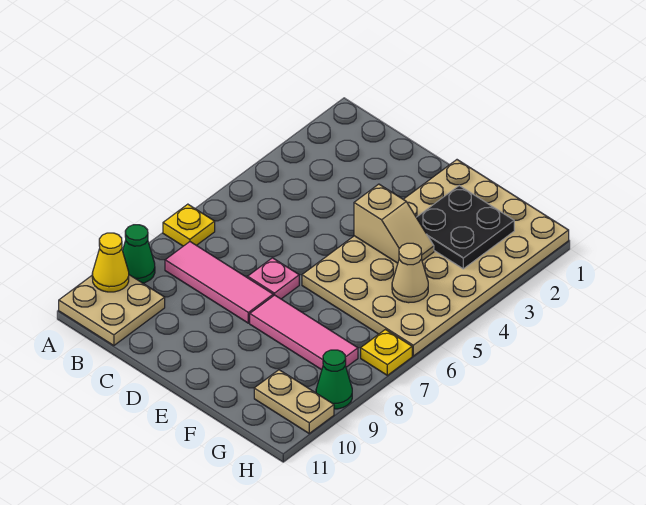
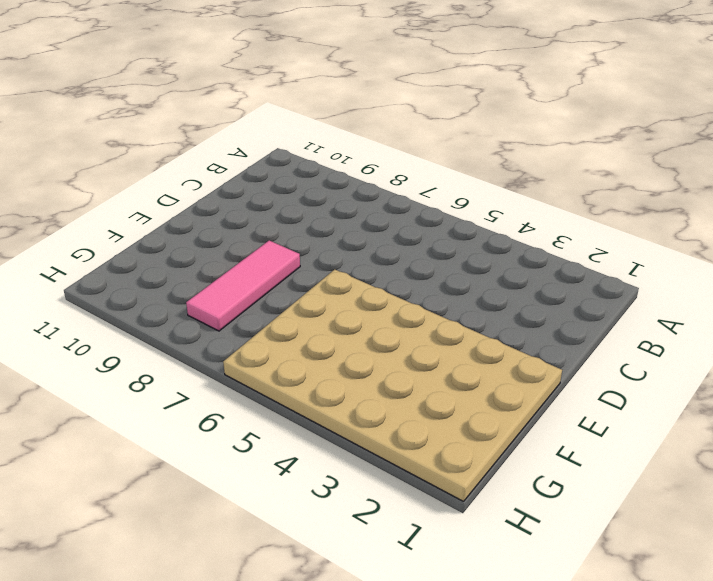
none -> yellow 1x1 plate [163,204,215,246]
none -> green 1x1 cone [123,225,155,283]
none -> tan 2x2 plate [59,275,165,346]

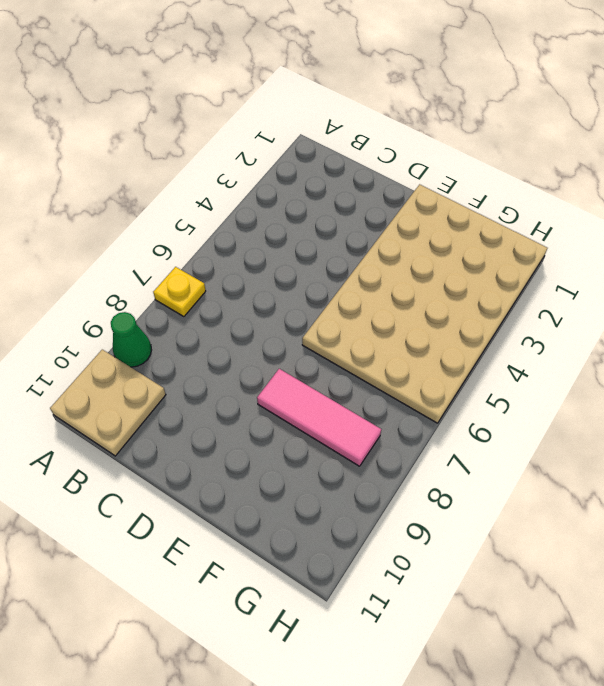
none -> pink 1x3 tile [165,242,273,323]
none -> pink 1x1 plate [248,258,299,299]
none -> tan 1x2 plate [254,370,334,433]

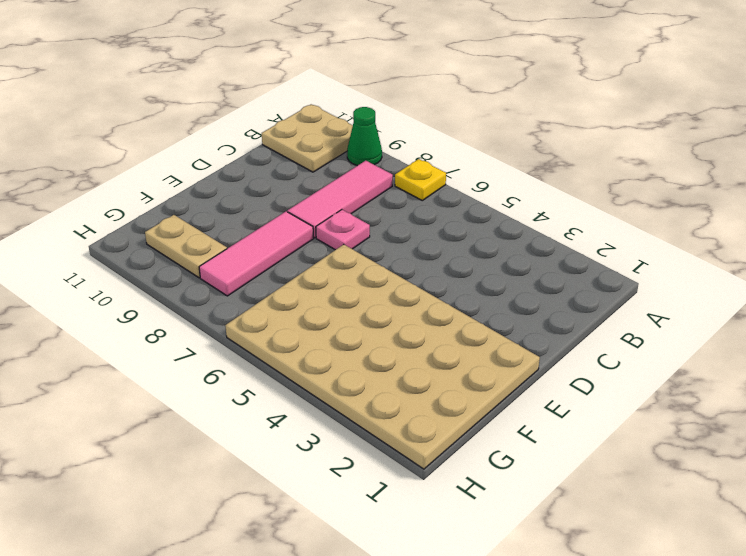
tan 1x2 plate [145,215,227,278] -> tan 1x2 plate turned to [254,370,334,433]
none -> yellow 1x1 plate [361,329,412,375]
none -> green 1x1 cone [316,350,352,409]
none -> yellow 1x1 cone [92,233,129,292]

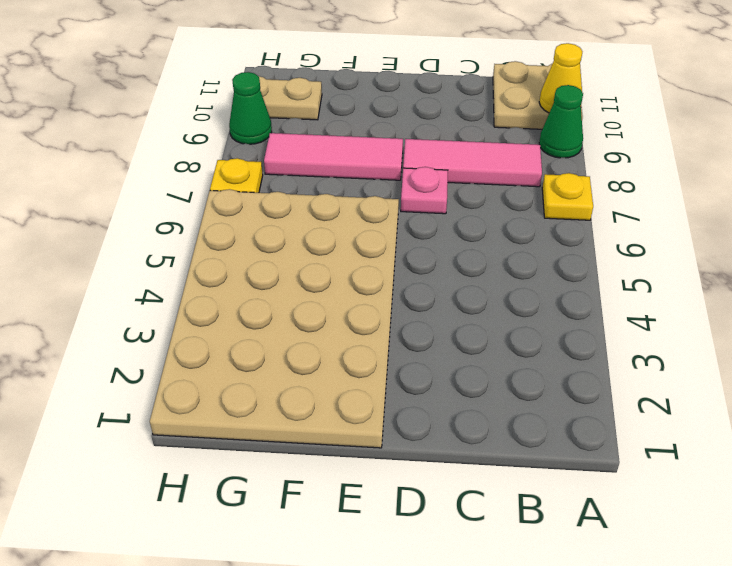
none -> tan 1x2 slope [354,184,434,263]
none -> black 2x2 plate [416,186,514,269]
none -> tan 1x1 cone [392,243,428,303]

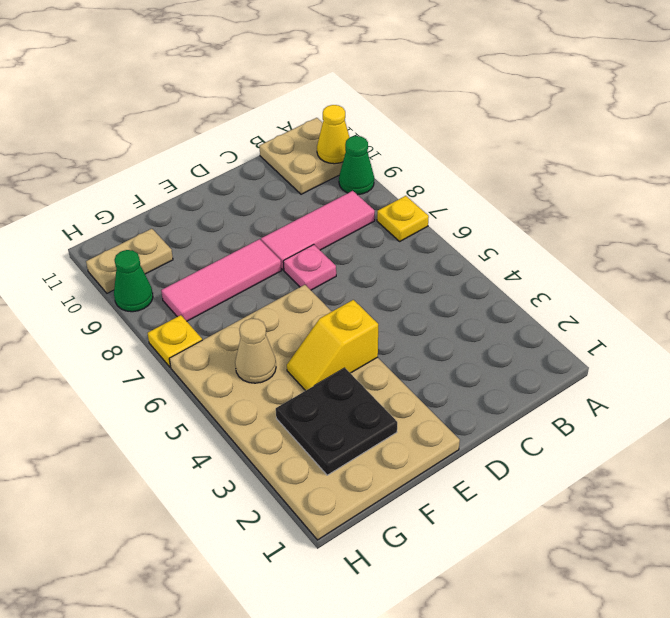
yellow 1x2 slope [287,300,378,391] -> tan 1x2 slope [354,184,434,263]

